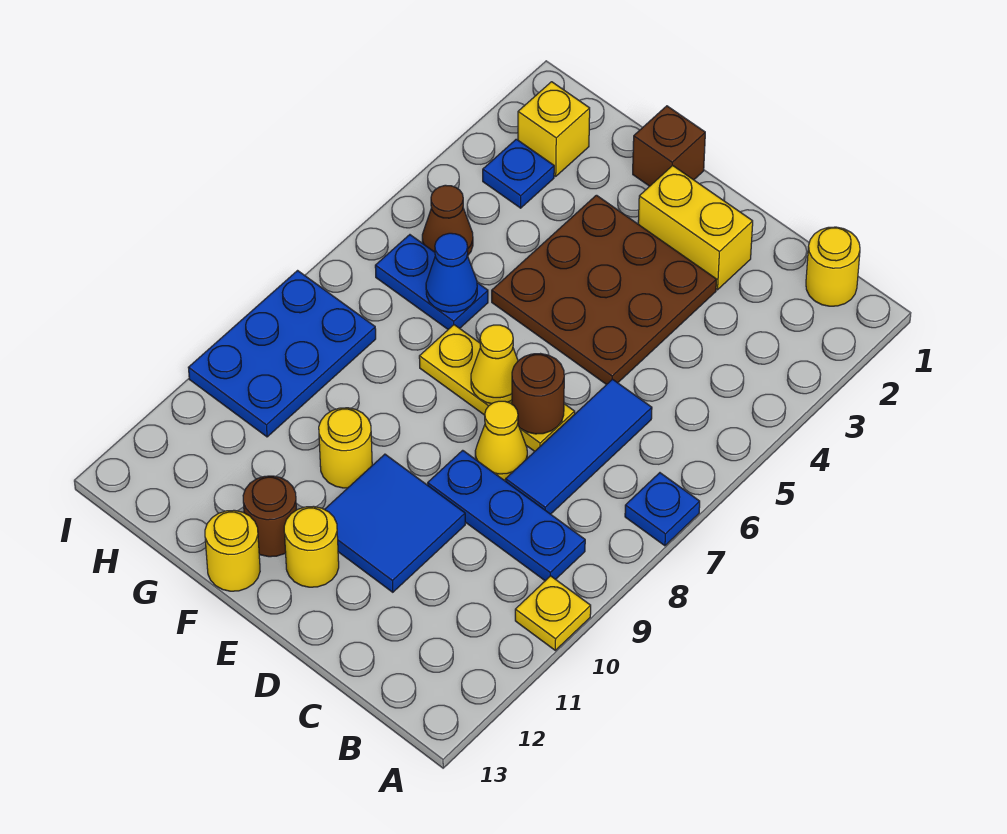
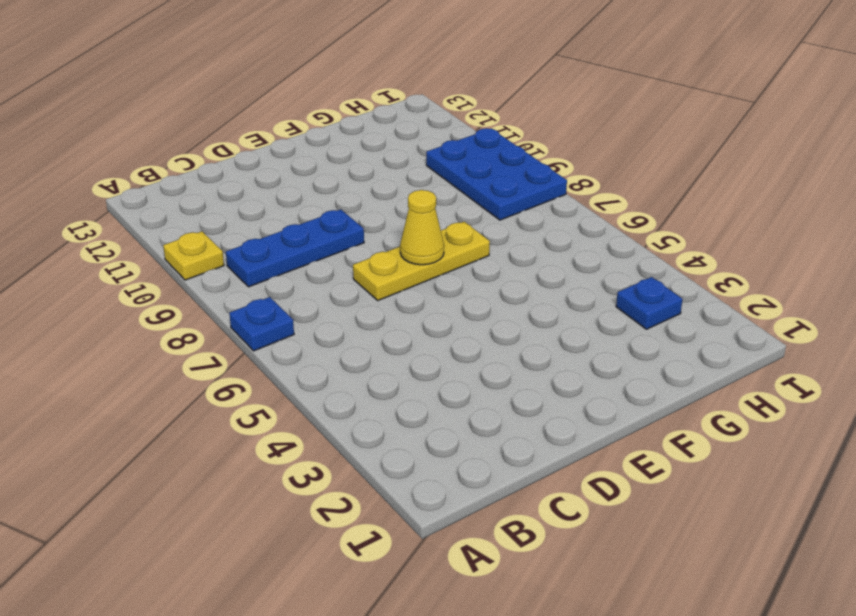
none -> yellow 1x1 round brick [806,227,860,306]
none -> blue 1x3 tile [506,379,652,514]
none -> yellow 1x2 brick [638,165,753,290]

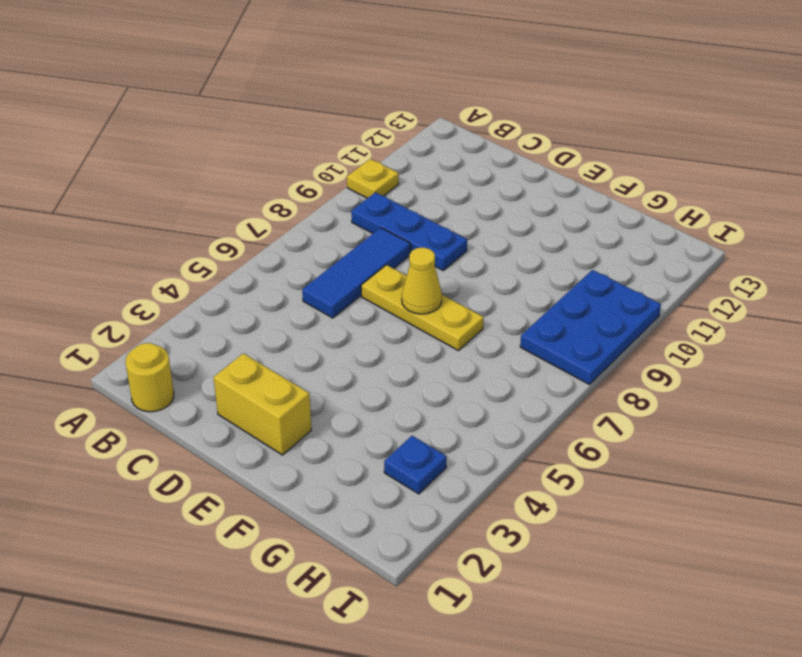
none -> blue 1x1 plate [625,473,700,546]
none -> brown 3x3 plate [492,195,717,385]
none -> yellow 1x1 cone [475,401,527,480]

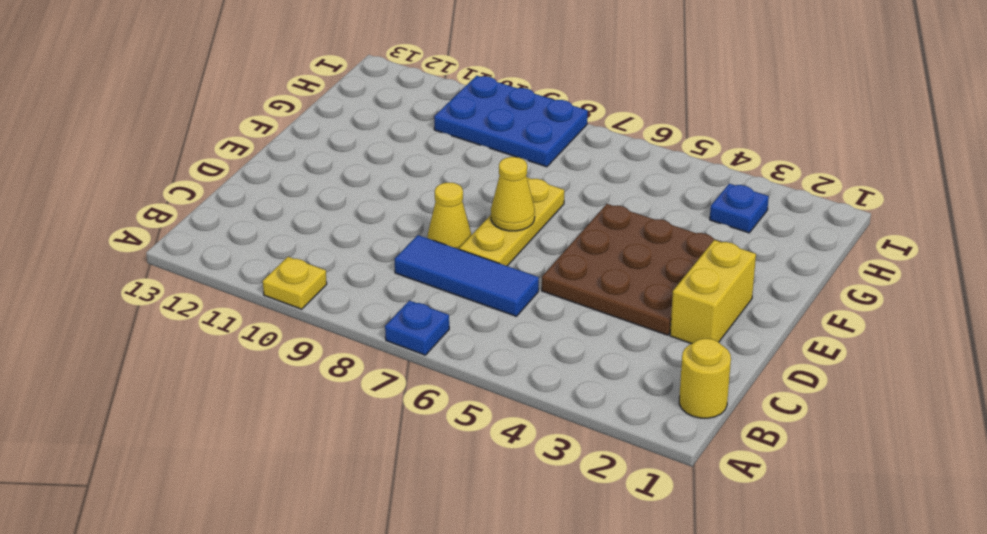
none -> blue 1x3 plate [428,450,585,581]
none -> blue 2x2 tile [325,454,465,592]
none -> yellow 1x1 round brick [284,506,339,587]

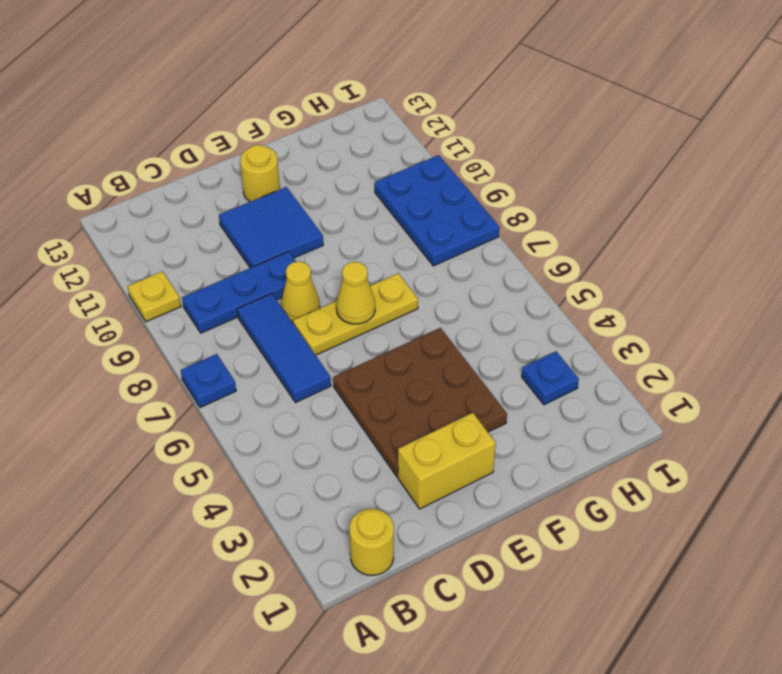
none -> brown 1x1 brick [633,106,705,186]
none -> yellow 1x1 round brick [319,408,372,488]
none -> brown 1x1 round brick [243,476,297,557]

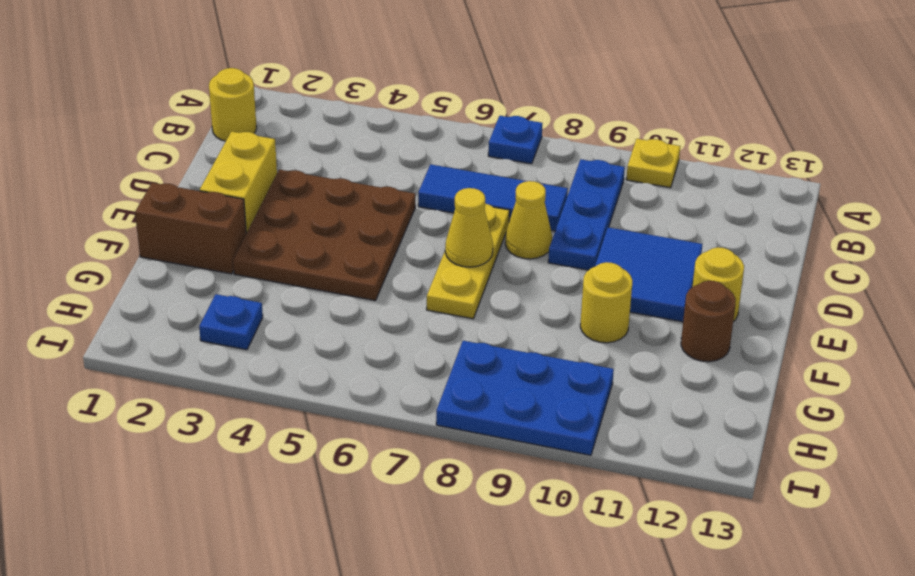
brown 1x2 brick [135,183,246,274] -> brown 1x1 brick [633,106,705,186]
none -> yellow 1x1 round brick [205,510,260,591]
none -> blue 1x2 plate [375,235,488,329]
none -> yellow 1x1 brick [518,82,590,176]

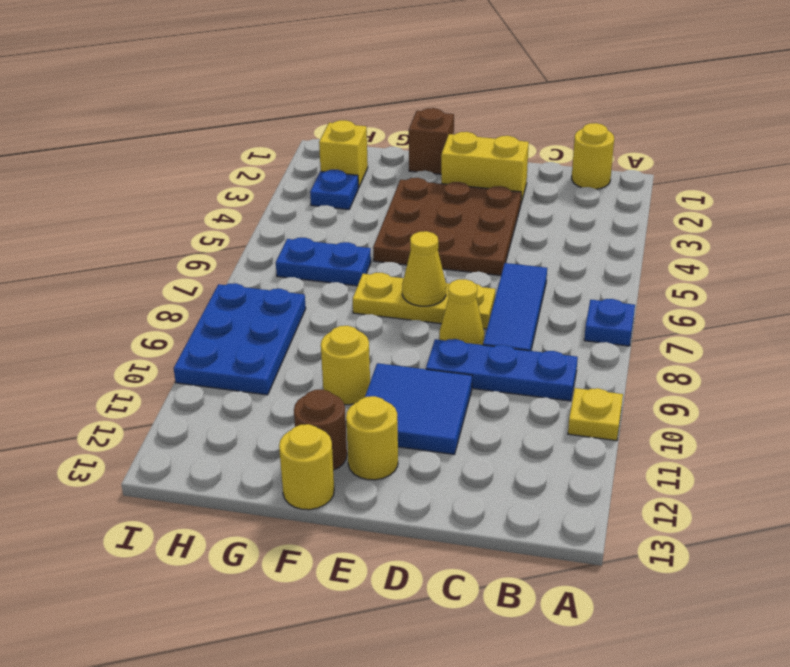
none -> brown 1x1 cone [422,185,473,256]
none -> brown 1x1 round brick [512,354,564,434]
none -> blue 1x1 cone [426,233,477,312]

